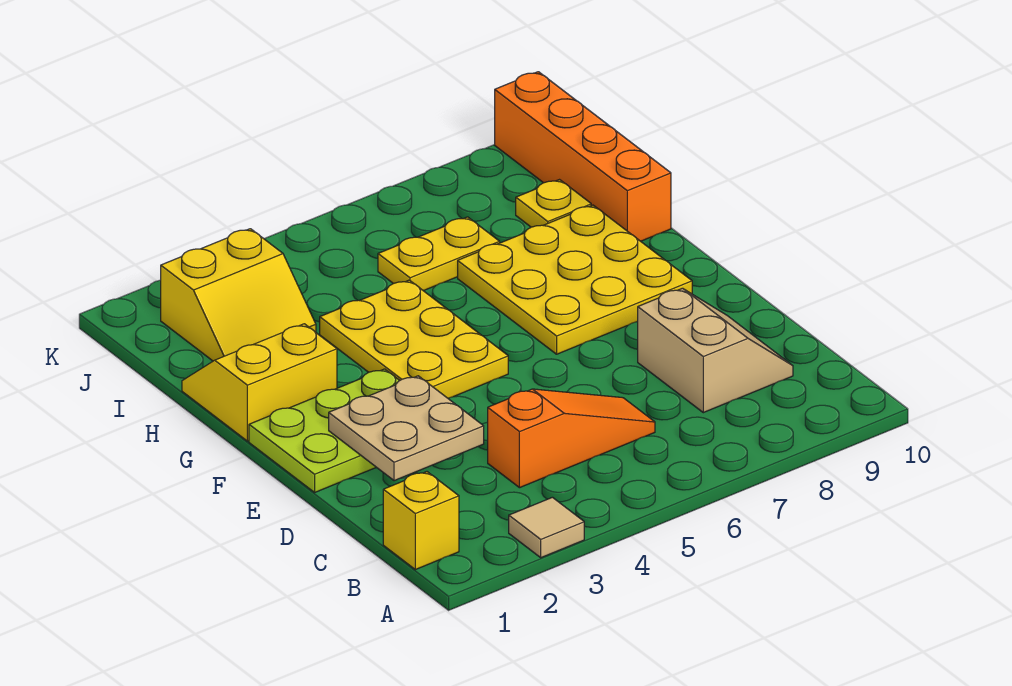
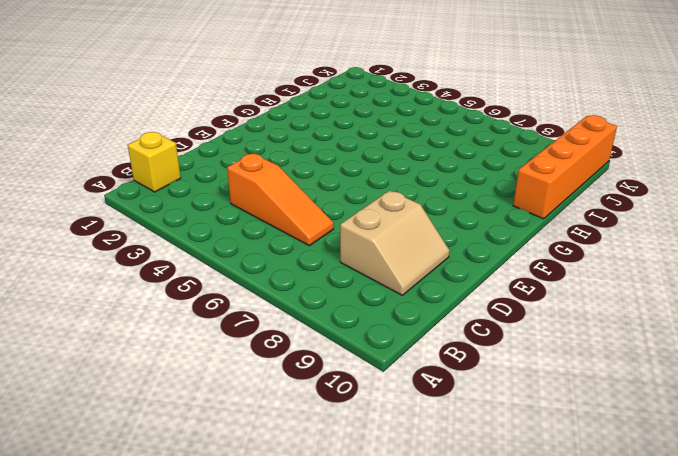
none -> tan 1x1 tile [509,497,584,558]
none -> lime 2x3 plate [249,369,400,492]
none -> yellow 2x3 plate [320,280,508,398]

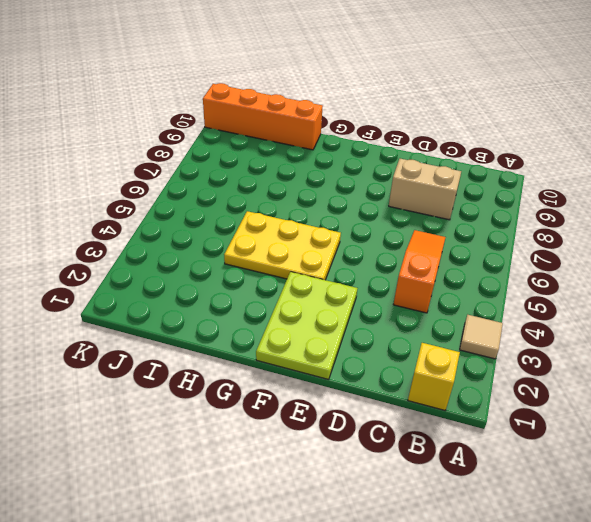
none -> yellow 3x3 plate [458,205,692,354]
none -> yellow 2x2 slope [182,324,337,441]
none -> yellow 2x2 slope [161,229,316,361]

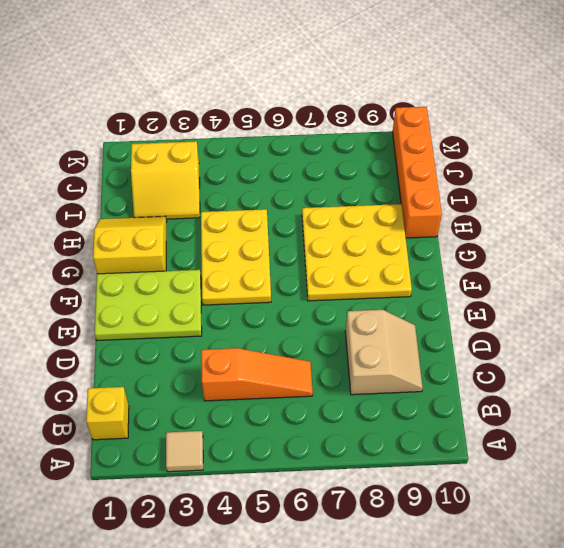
none -> yellow 1x2 plate [378,217,500,291]
none -> yellow 1x1 plate [516,180,591,227]
none -> tan 2x2 plate [329,376,484,481]

